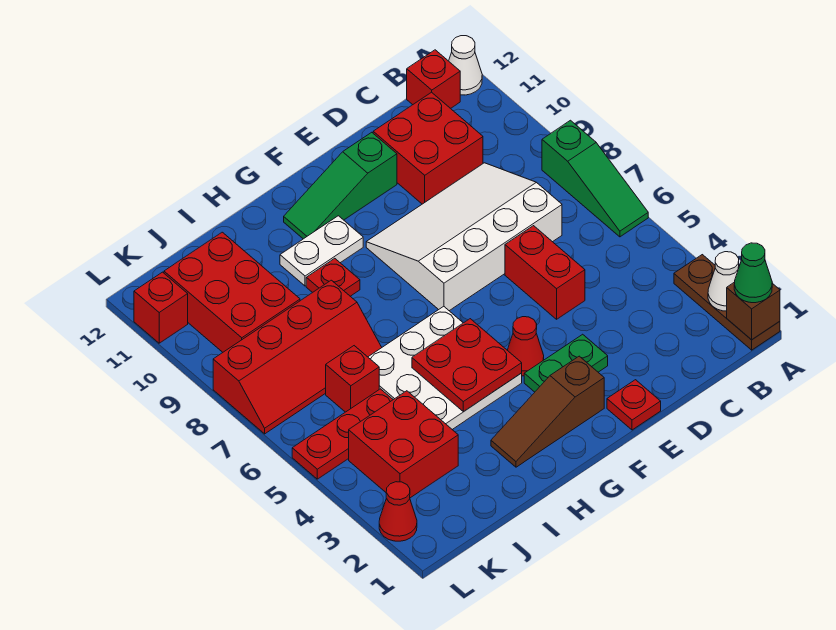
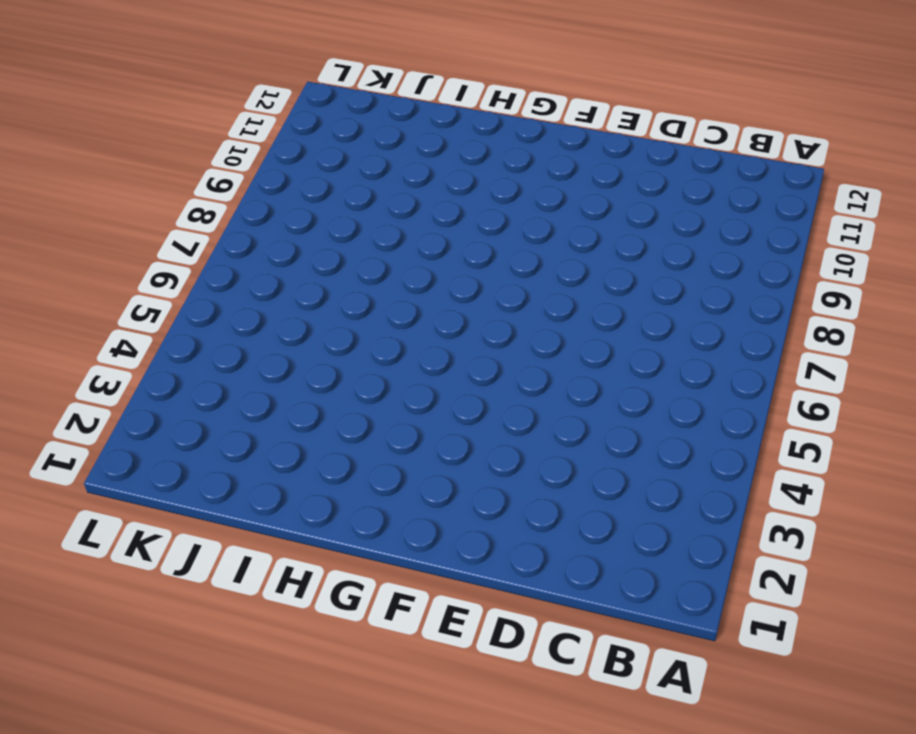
none -> brown 1x3 plate [674,255,780,350]
none -> green 1x3 slope [542,120,648,237]
none -> white 1x1 cone [449,36,482,95]

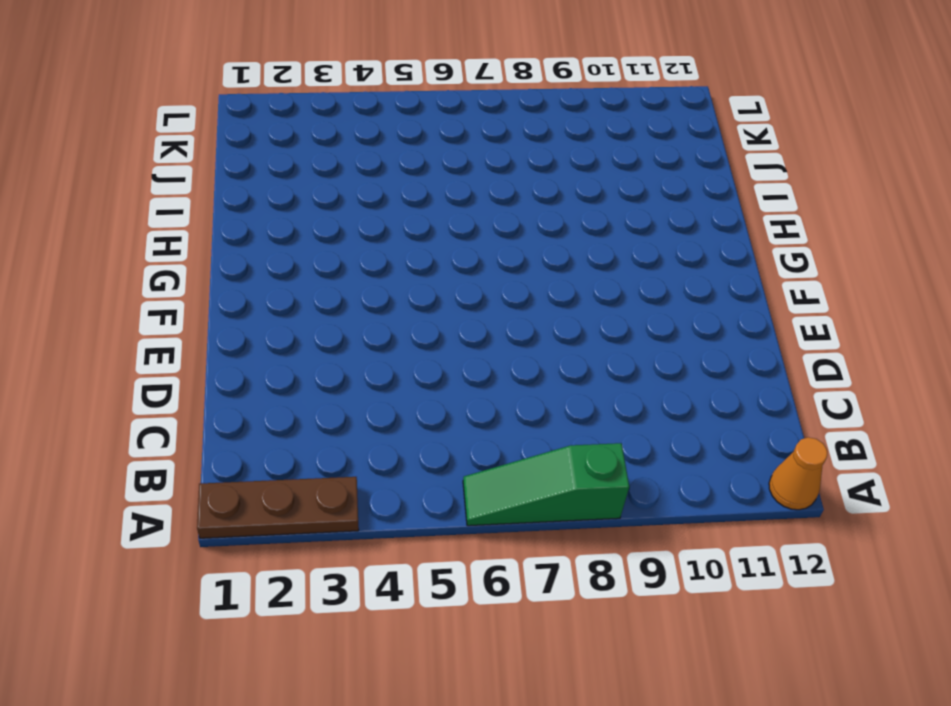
orange 1x1 cone [769,437,827,510] -> white 1x1 cone [449,36,482,95]
none -> red 1x1 brick [407,50,460,108]
none -> white 3x4 slope [366,163,562,311]
none -> red 2x2 brick [373,92,483,204]

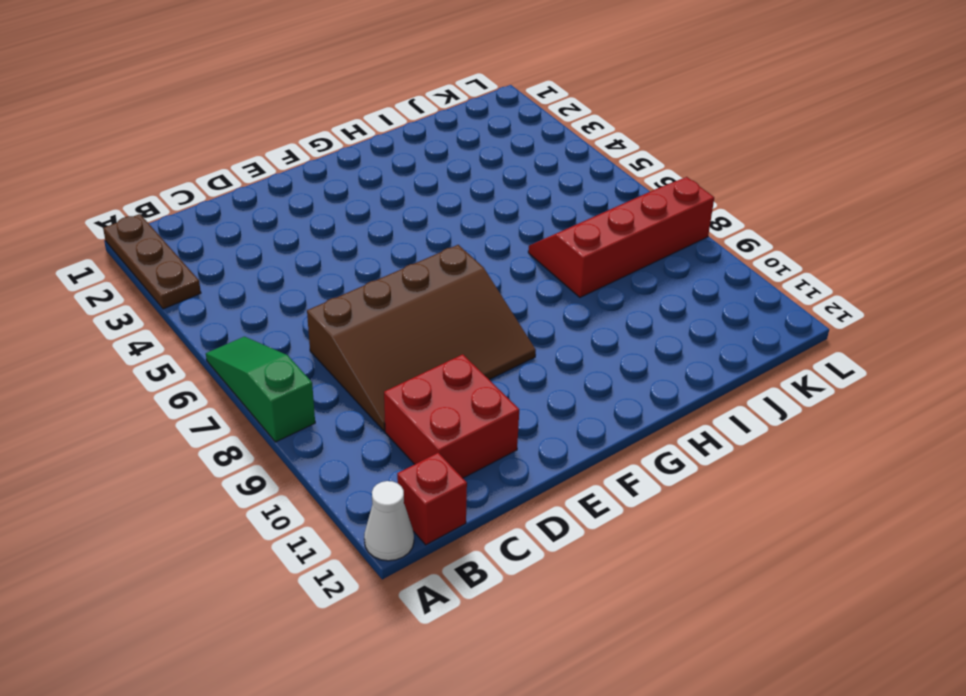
brown 3x4 slope [307,245,536,431] -> white 3x4 slope [366,163,562,311]
none -> red 1x2 brick [505,226,585,319]
none -> red 1x1 plate [607,380,661,430]
none -> green 1x2 plate [524,334,608,392]

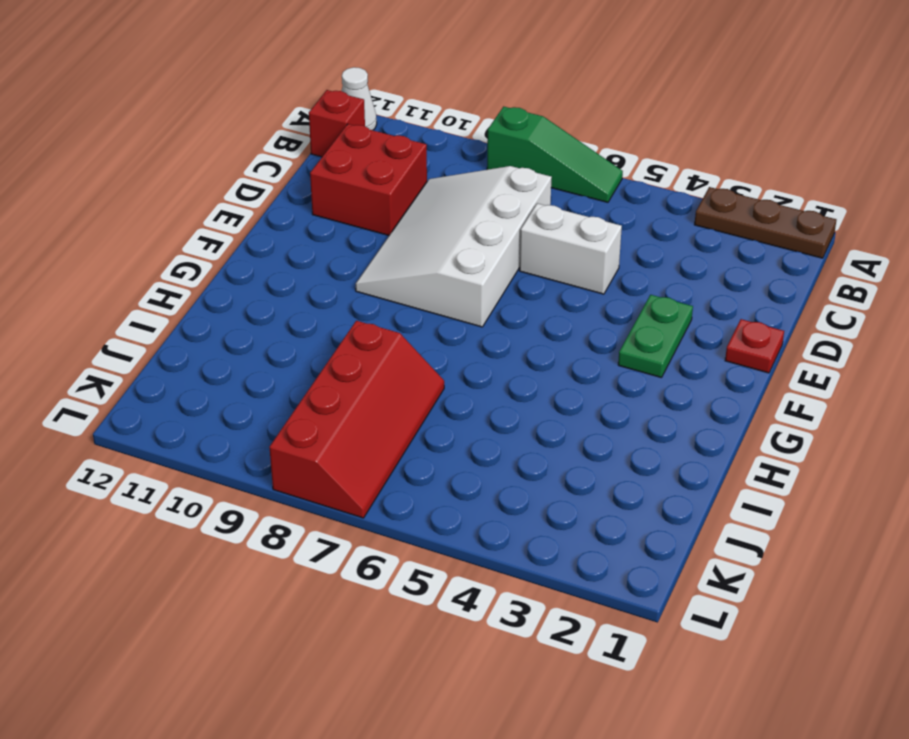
white 1x2 brick [520,203,622,294] -> red 1x2 brick [505,226,585,319]
none -> green 1x3 slope [284,132,397,239]
none -> brown 1x3 slope [491,356,604,467]
none -> red 1x1 cone [507,317,544,376]

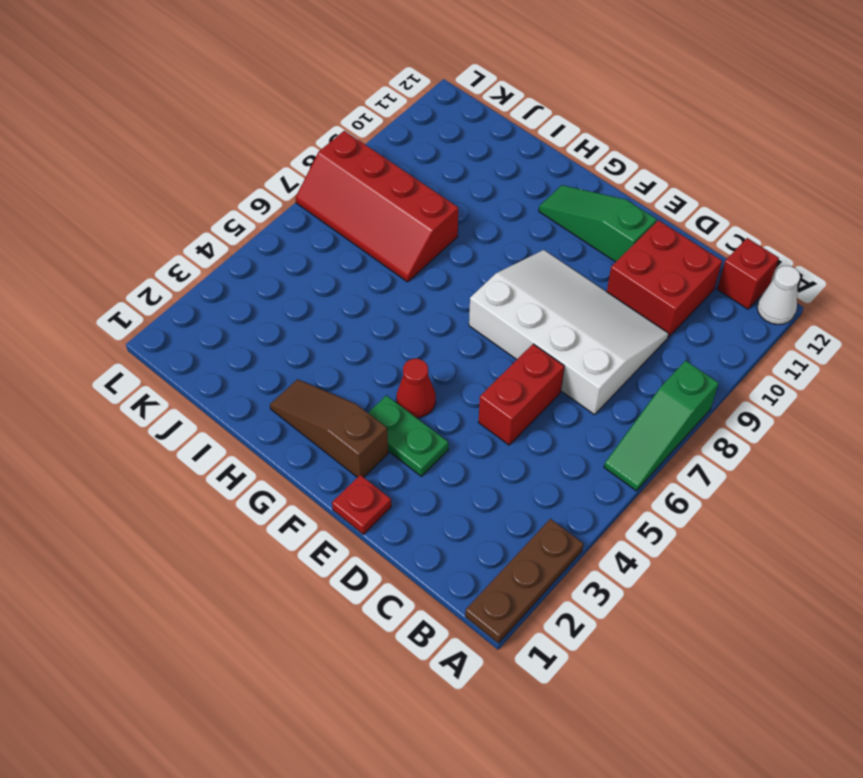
none -> white 3x3 plate [368,306,522,429]
none -> white 1x2 plate [280,216,363,286]
none -> red 1x1 plate [306,258,360,296]

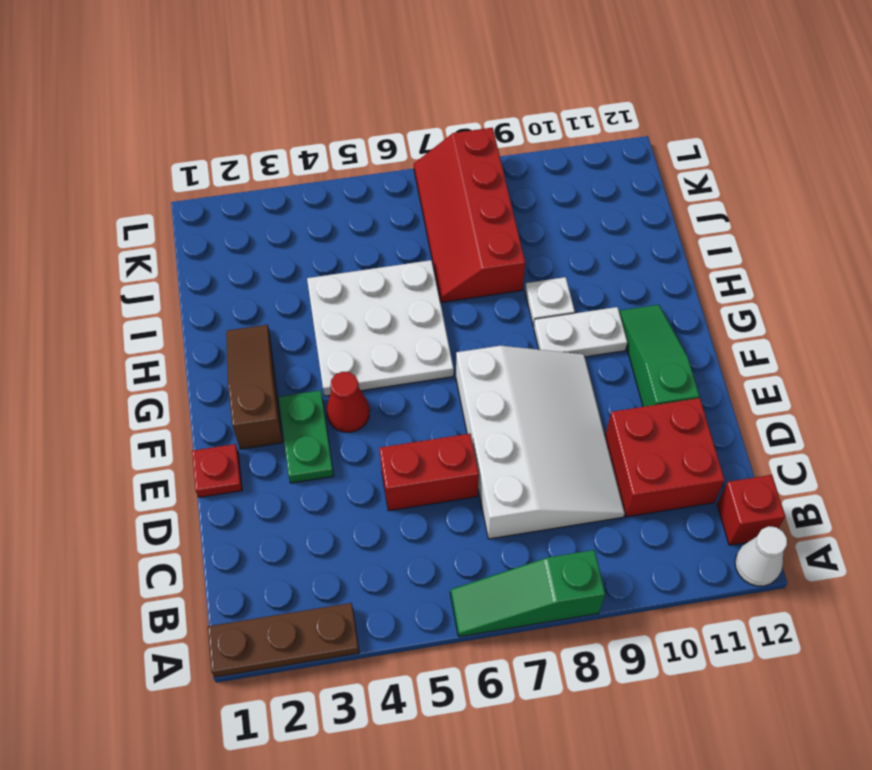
white 1x2 plate [534,307,627,357] -> white 1x2 plate turned to [280,216,363,286]
white 1x1 plate [525,277,575,326] -> red 1x1 plate [306,258,360,296]
none -> red 2x2 brick [349,391,458,498]
none -> red 1x3 plate [292,389,393,479]
none -> red 1x1 brick [326,346,379,412]

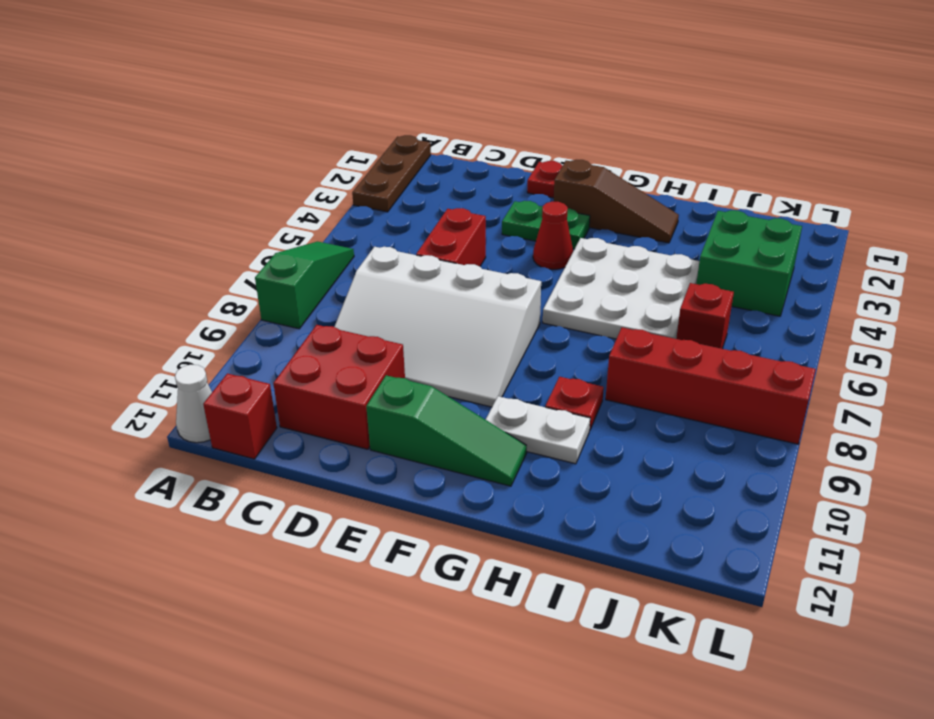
green 2x2 brick [696,210,802,316] -> red 2x2 brick [349,391,458,498]
none -> red 1x3 plate [292,389,393,479]
none -> red 2x3 brick [164,232,300,352]
none -> red 1x1 cone [379,482,417,541]

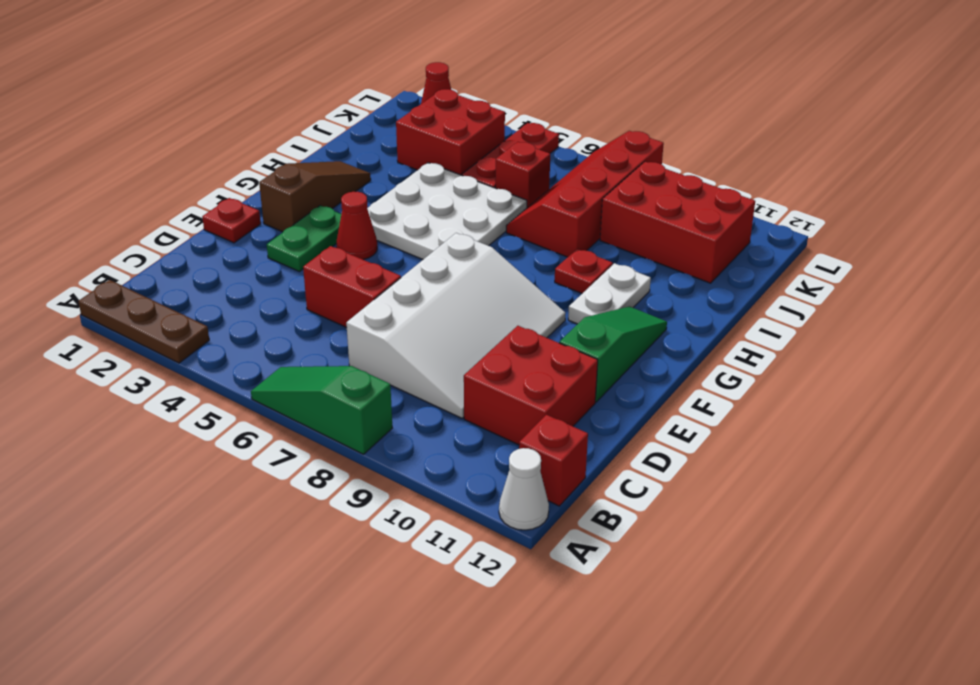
none -> red 1x1 brick [134,272,188,343]
none -> brown 1x1 brick [727,282,780,340]
none -> white 1x1 cone [708,252,739,311]

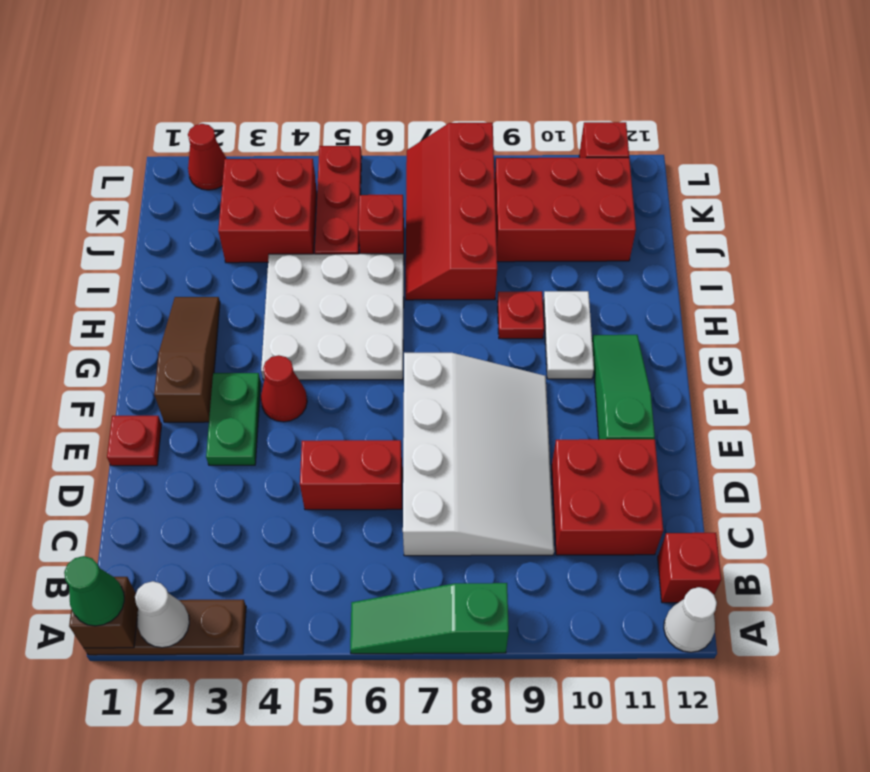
none -> red 2x2 plate [412,319,522,412]

